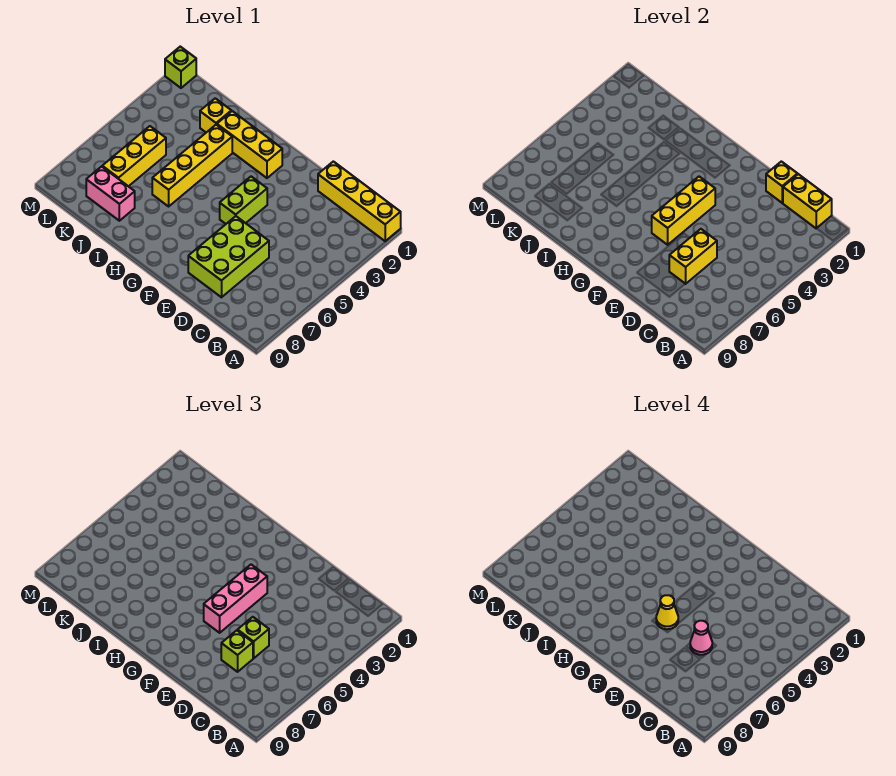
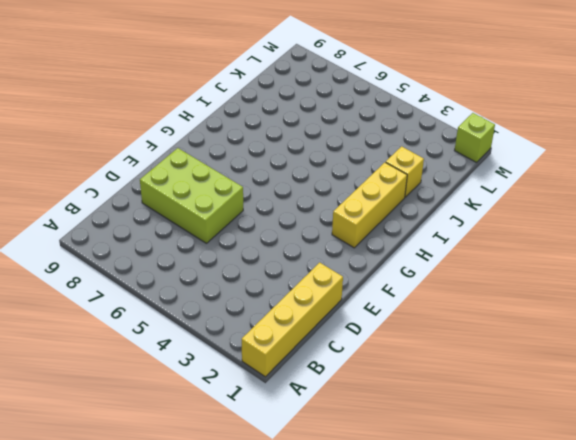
none -> lime 1x2 brick [220,177,267,224]
none -> yellow 1x4 brick [152,125,232,206]
none -> pink 1x2 brick [86,166,135,221]

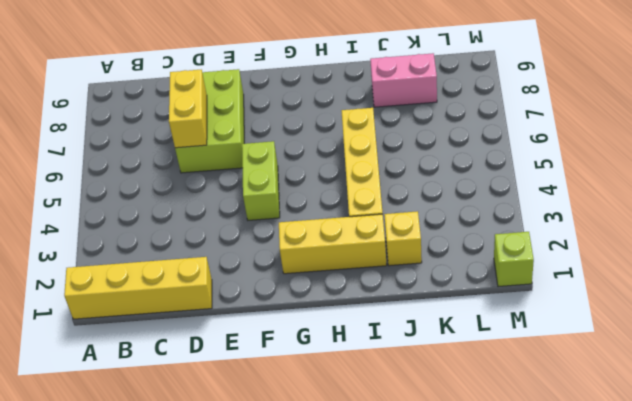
none -> yellow 1x3 brick [102,126,166,186]
none -> yellow 1x2 brick [783,174,832,228]
none -> yellow 1x1 brick [766,161,798,203]

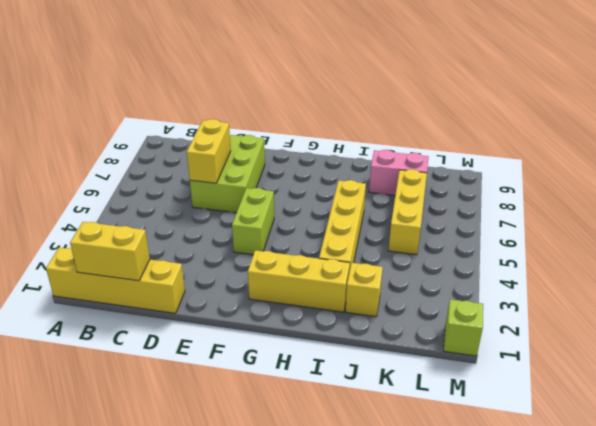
none -> yellow 1x1 brick [766,161,798,203]
none -> yellow 1x3 brick [652,177,715,245]
none -> lime 1x1 brick [238,617,269,658]

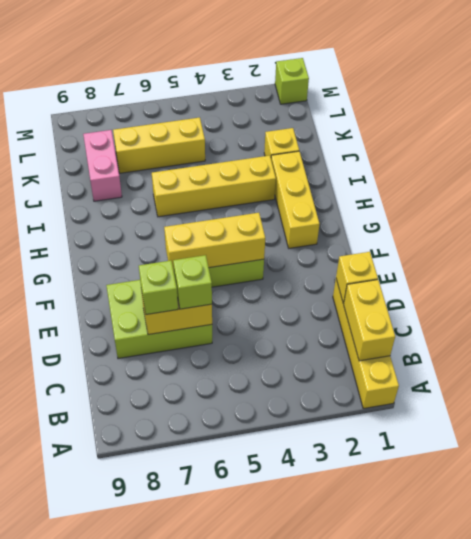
none -> pink 1x3 brick [204,565,267,633]
none -> pink 1x1 cone [690,621,712,655]
none -> yellow 1x1 cone [656,595,678,629]

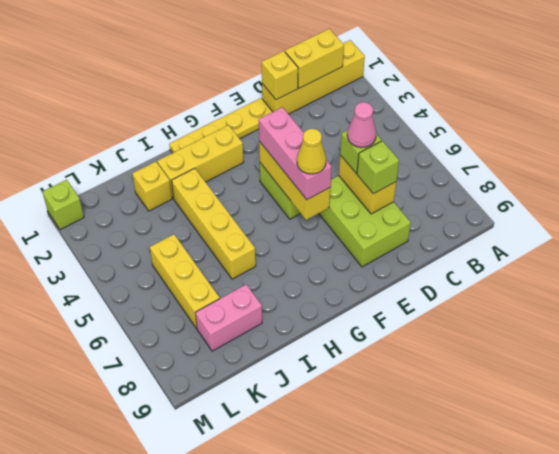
yellow 1x4 plate [169,98,272,153] -> none

